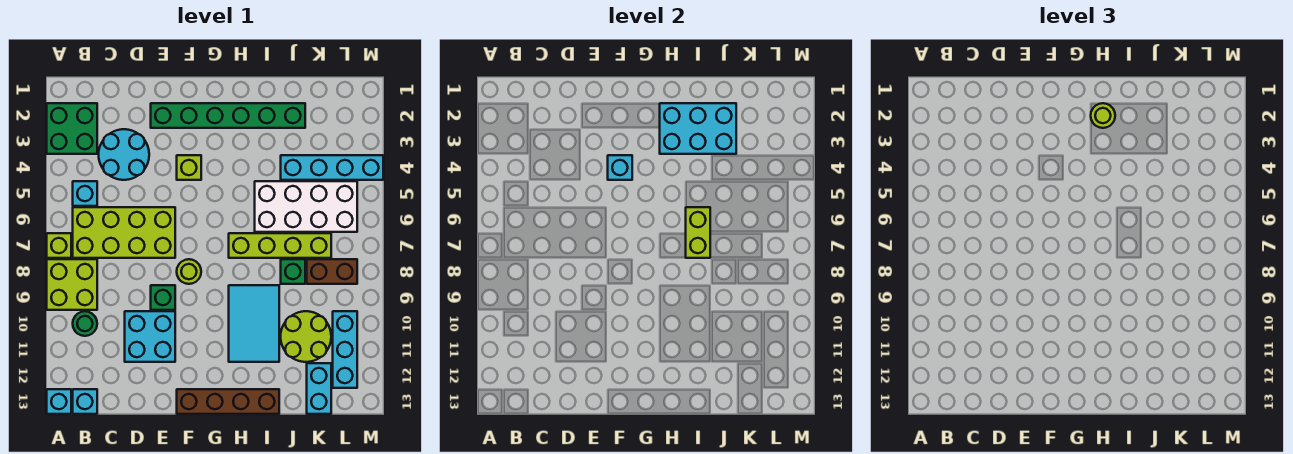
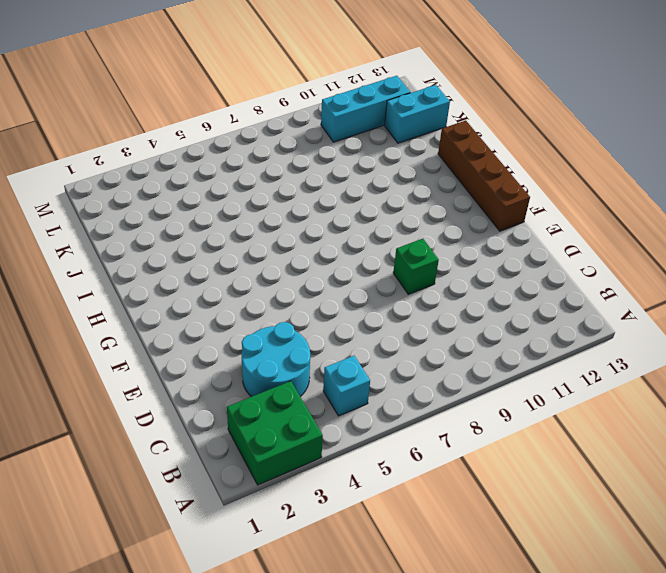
none -> lime 1x1 brick [47,233,71,258]
none -> lime 2x2 brick [47,259,97,310]
none -> cyan 1x1 brick [47,389,71,414]

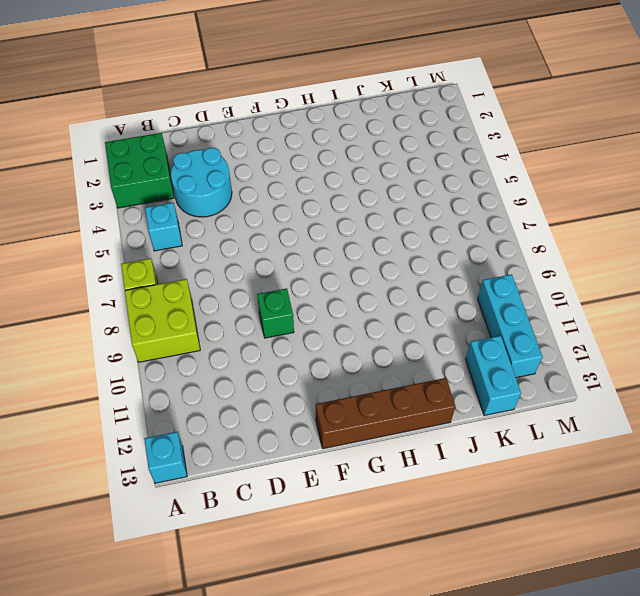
none -> lime 2x4 brick [73,207,175,258]
none -> green 1x1 round brick [73,311,97,336]
none -> cyan 1x1 brick [73,389,97,414]

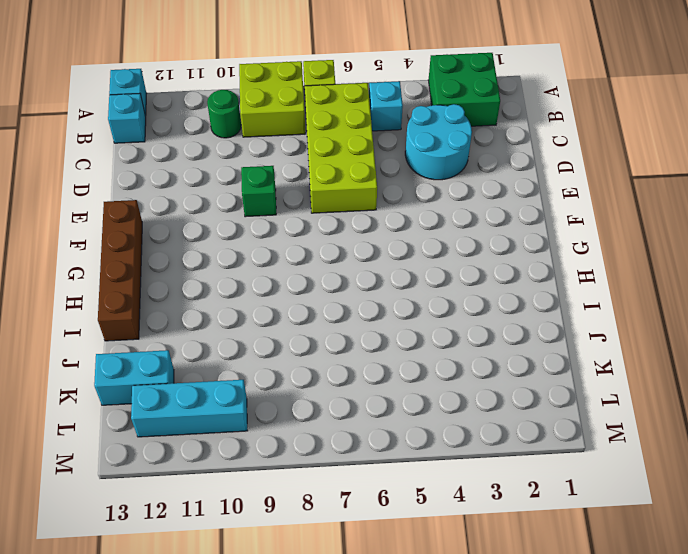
none -> cyan 2x2 brick [125,311,175,362]
none -> green 1x6 brick [151,103,305,128]
none -> lime 1x1 brick [177,155,201,180]

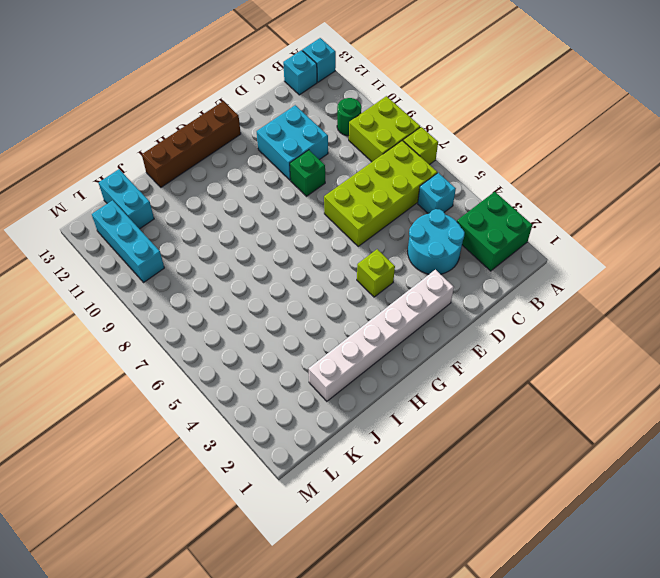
white 1x6 brick [309,270,454,401] -> green 1x6 brick [151,103,305,128]
none -> lime 1x1 round brick [177,259,201,284]
none -> lime 1x4 brick [229,233,331,258]
none -> cyan 2x3 tile [229,285,279,362]

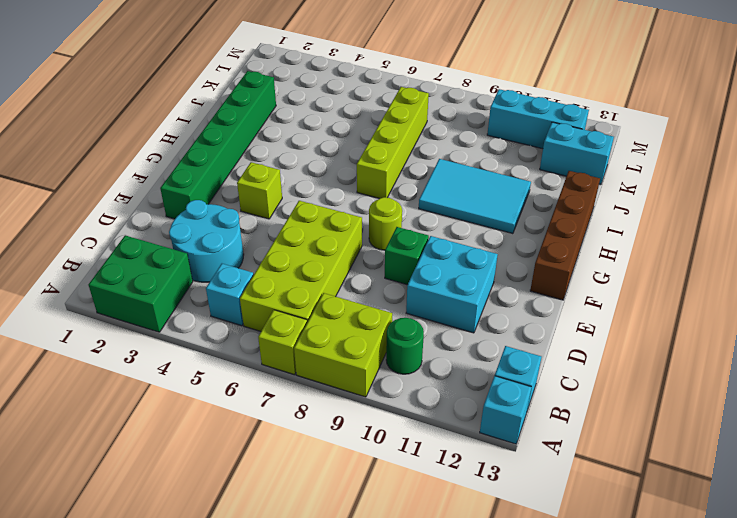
none -> white 2x4 brick [255,181,357,232]
none -> cyan 1x4 brick [281,155,383,180]
none -> green 1x1 brick [281,259,305,284]

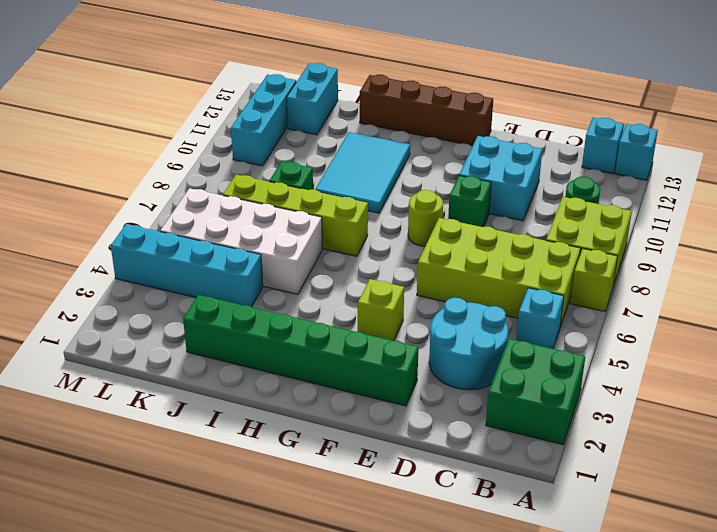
none -> lime 2x2 round brick [281,311,331,362]
none -> brown 1x2 brick [307,259,357,284]
none -> cyan 1x1 brick [608,155,632,180]

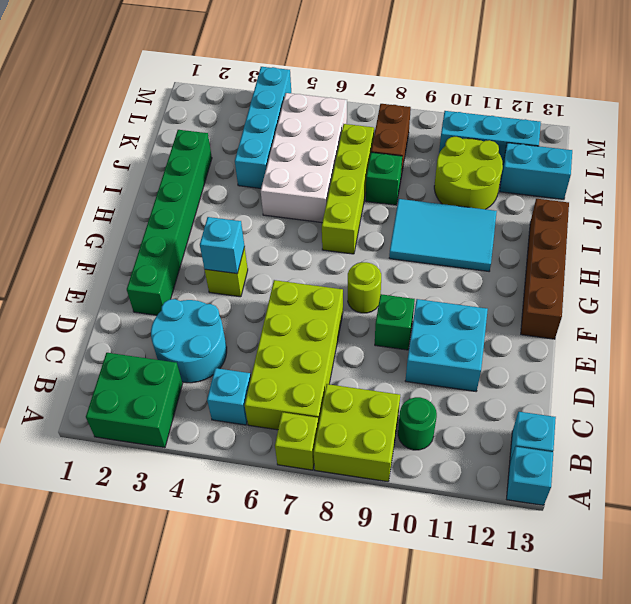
none -> cyan 2x3 brick [660,103,736,154]
none -> lime 1x2 brick [686,207,710,258]
none -> lime 1x1 round brick [1091,103,1115,128]

